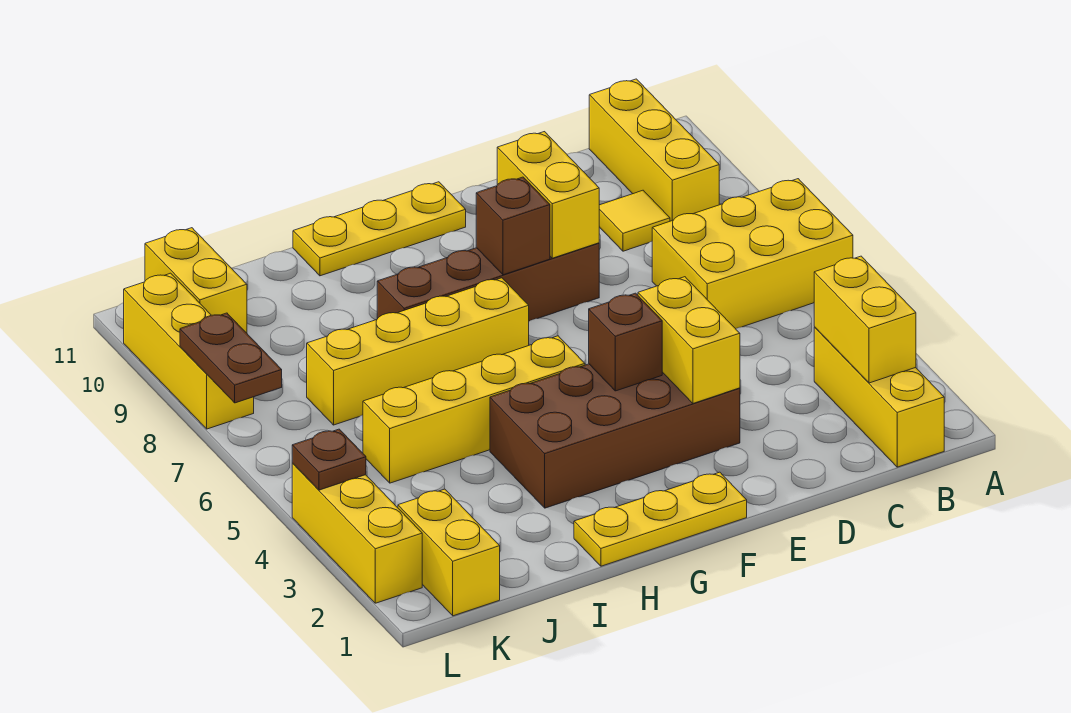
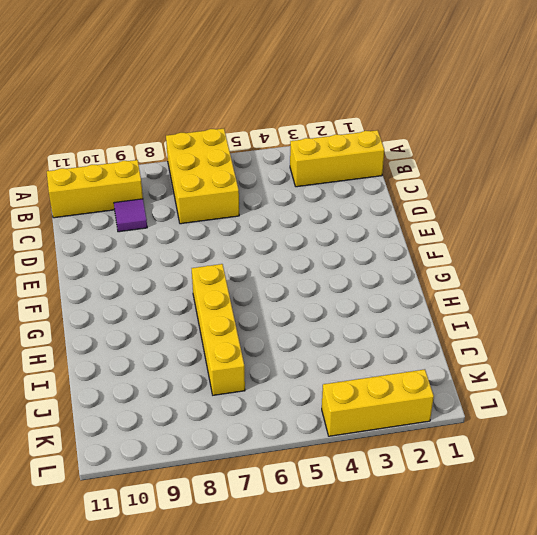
purple 1x1 tile [114,199,147,232] -> yellow 1x1 tile [599,190,670,251]
none -> brown 2x4 brick [490,364,740,508]
none -> brown 1x4 brick [377,243,599,321]
none -> yellow 1x3 plate [574,472,747,566]

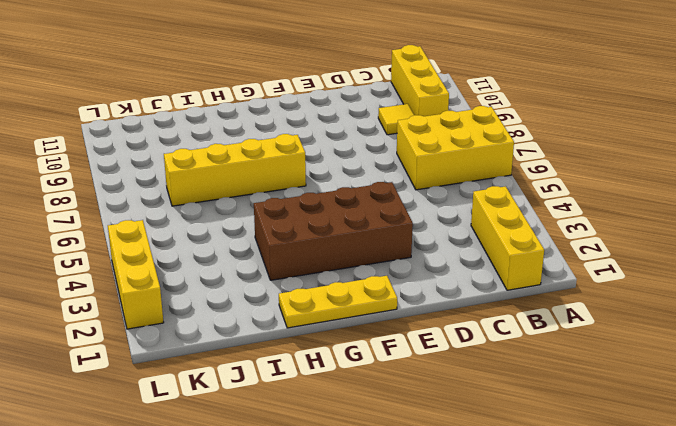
none -> brown 1x4 brick [377,243,599,321]
none -> yellow 1x3 plate [293,182,466,276]
none -> yellow 1x4 brick [363,336,585,483]

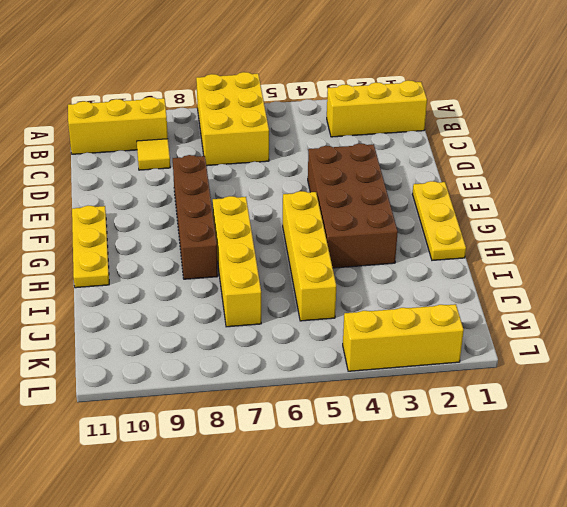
none -> yellow 1x2 brick [398,489,500,616]
none -> yellow 1x2 brick [145,228,247,333]
none -> yellow 1x3 brick [124,273,254,429]

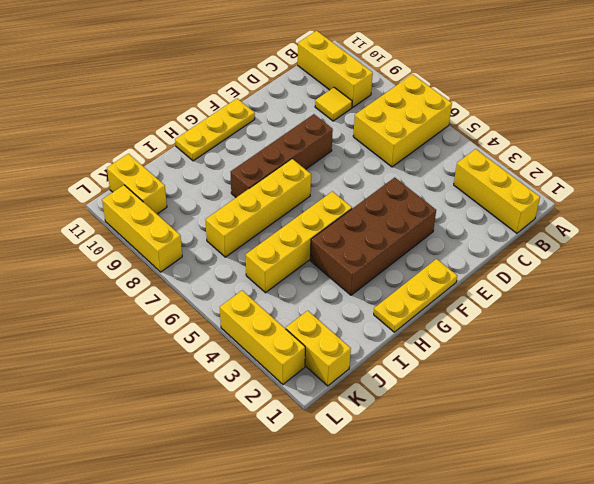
none -> yellow 1x2 brick [814,256,916,383]
none -> yellow 1x2 brick [638,277,740,403]
none -> yellow 1x2 brick [497,132,599,258]

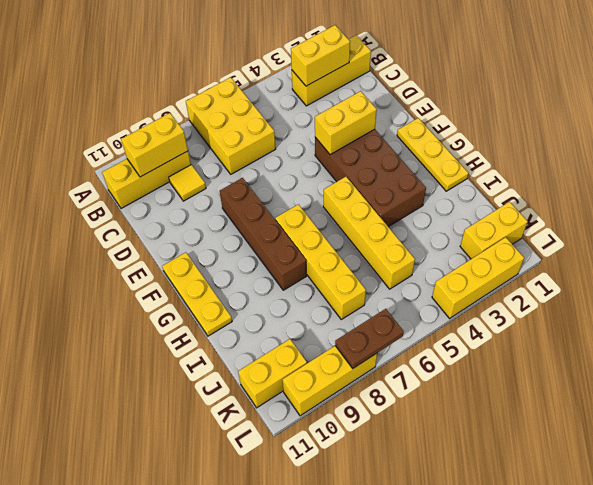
yellow 1x2 brick [121,113,188,177] -> yellow 1x2 brick moved to [497,132,599,258]
none -> brown 1x1 brick [589,293,662,391]
none -> brown 1x1 brick [476,177,550,275]
none -> brown 1x1 plate [292,429,366,490]

